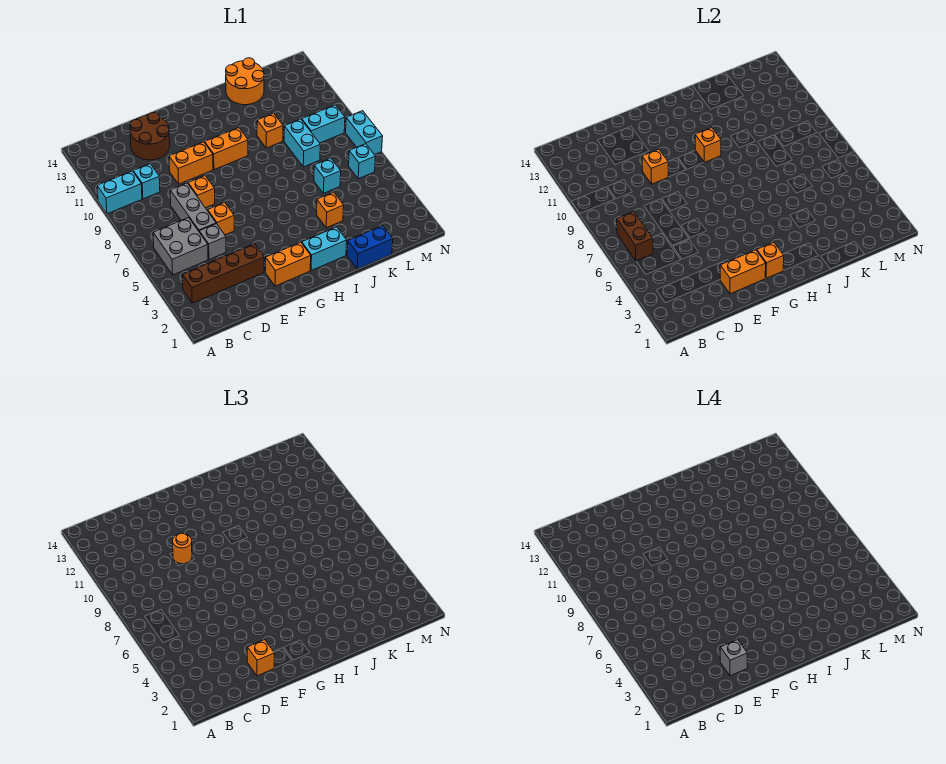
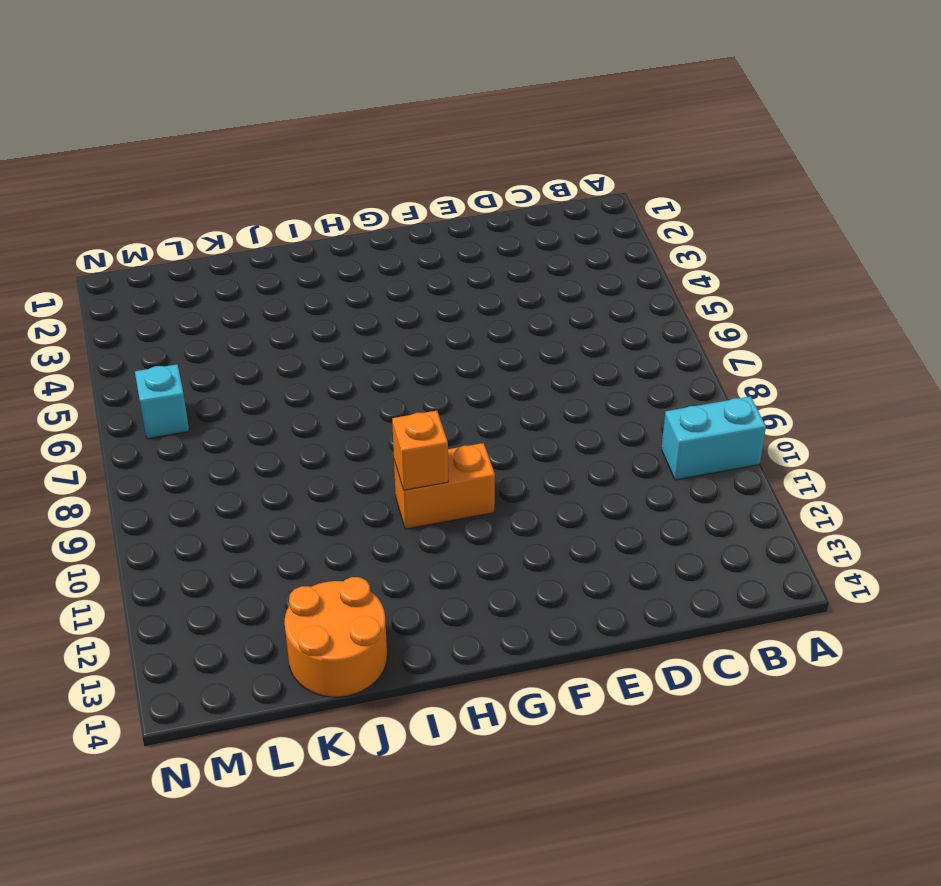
none -> brown 1x4 brick [183,244,264,303]
none -> grey 2x2 brick [153,218,208,275]
none -> cyan 1x1 brick [133,164,160,199]
none -> grey 1x1 brick [199,224,226,259]

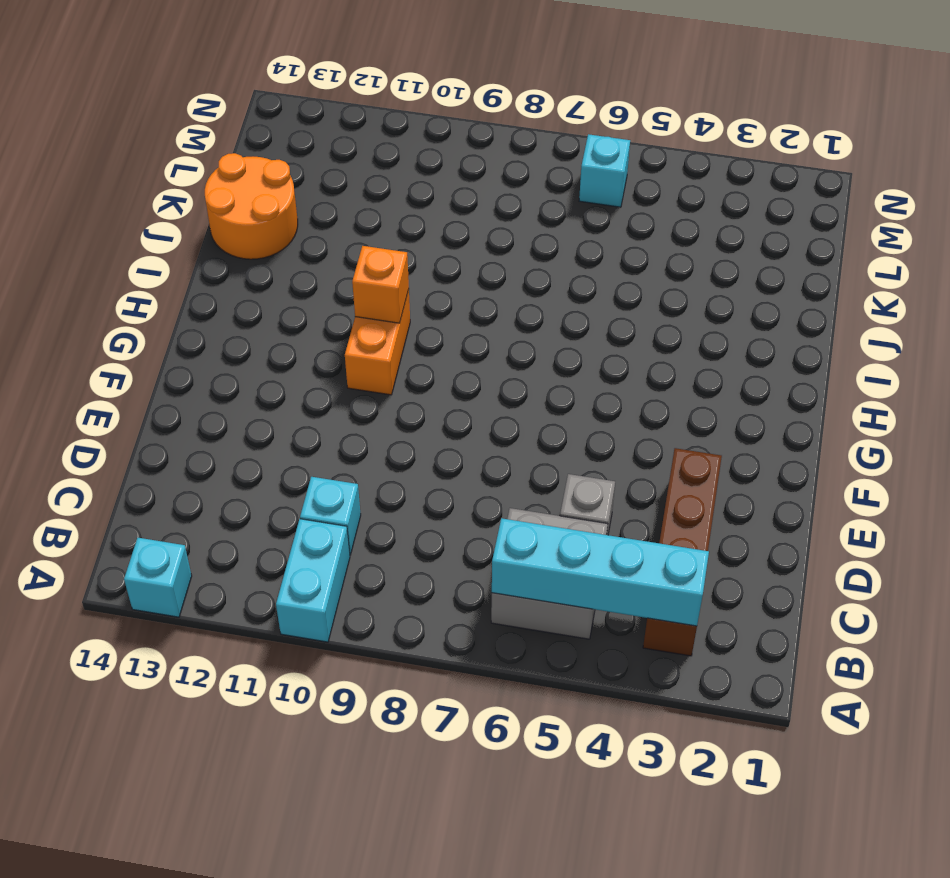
cyan 1x1 brick [124,538,192,617] -> cyan 1x1 brick moved to [314,158,341,193]
cyan 1x4 brick [492,518,709,626] -> brown 1x2 brick [617,211,653,261]
none -> grey 1x3 brick [170,183,216,231]
none -> brown 2x2 round brick [130,112,170,160]
none -> orange 1x1 brick [208,203,234,235]
none -> orange 1x1 brick [188,176,215,208]

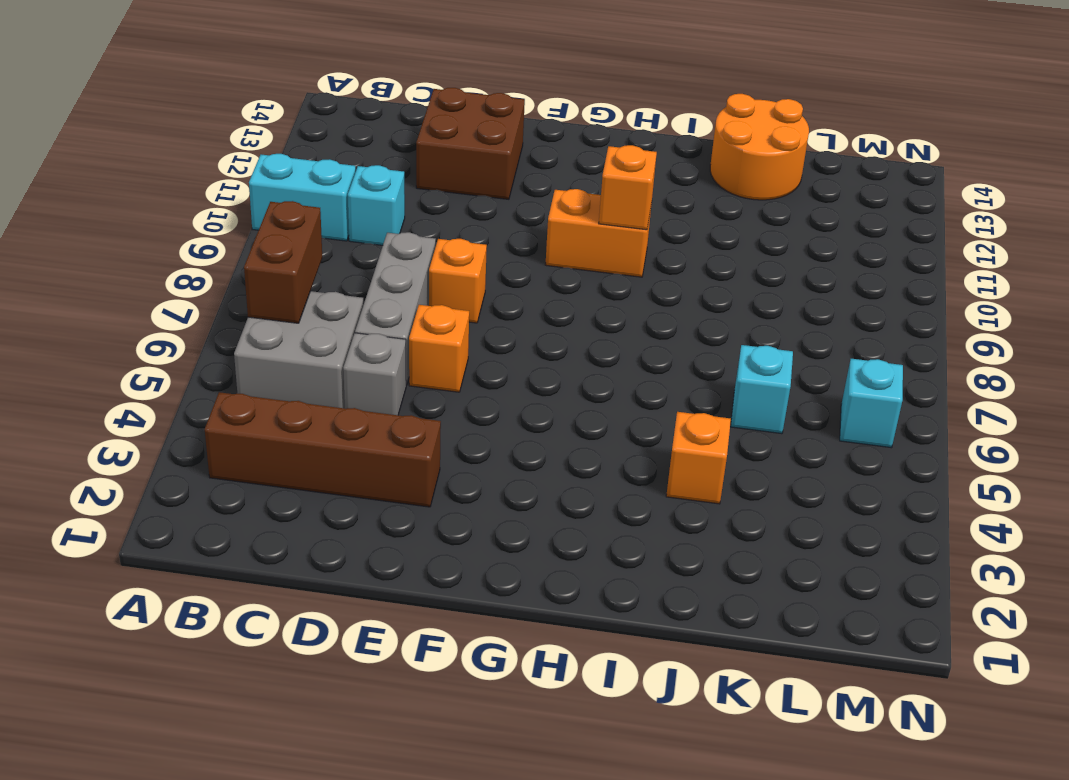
brown 2x2 brick [416,88,525,199] -> brown 2x2 round brick [130,112,170,160]
none -> orange 1x2 brick [169,142,213,184]
none -> orange 1x2 brick [265,242,311,286]
none -> cyan 1x2 brick [302,227,347,271]
none -> blue 1x2 brick [347,226,393,269]

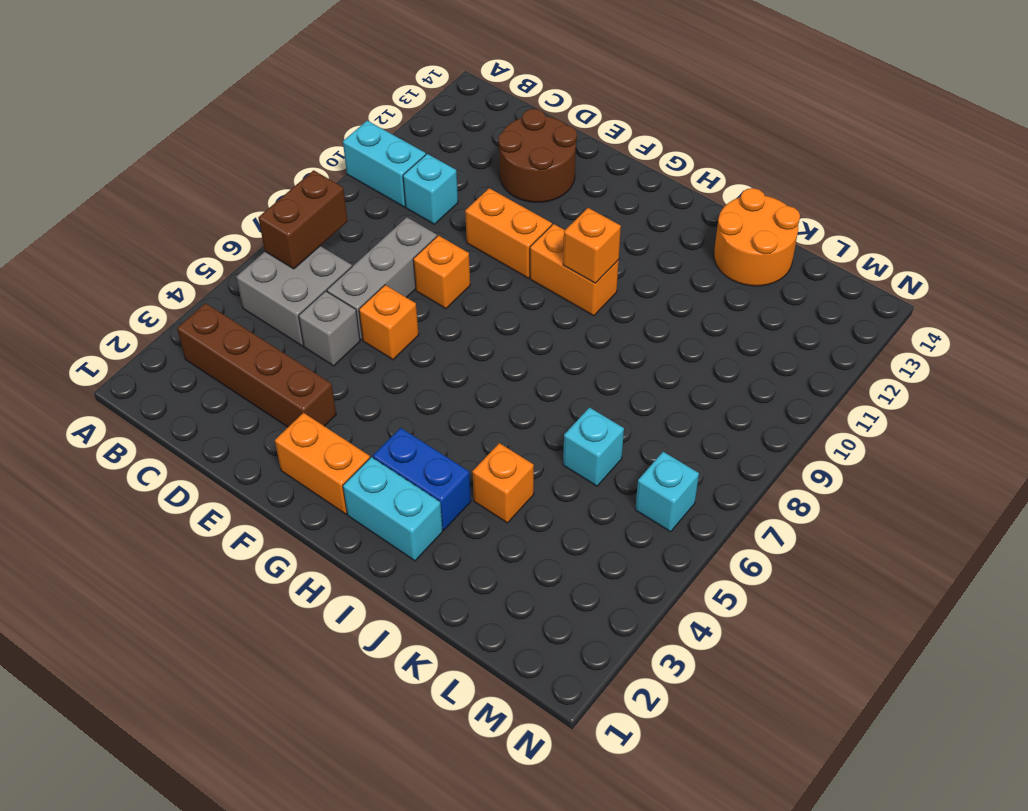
blue 1x2 brick [373,428,471,530] -> blue 1x2 brick moved to [347,226,393,269]
none -> orange 1x1 brick [257,113,283,148]
none -> cyan 1x2 brick [284,119,320,167]
none -> cyan 1x2 brick [302,105,345,143]
none -> cyan 1x2 brick [346,111,383,155]

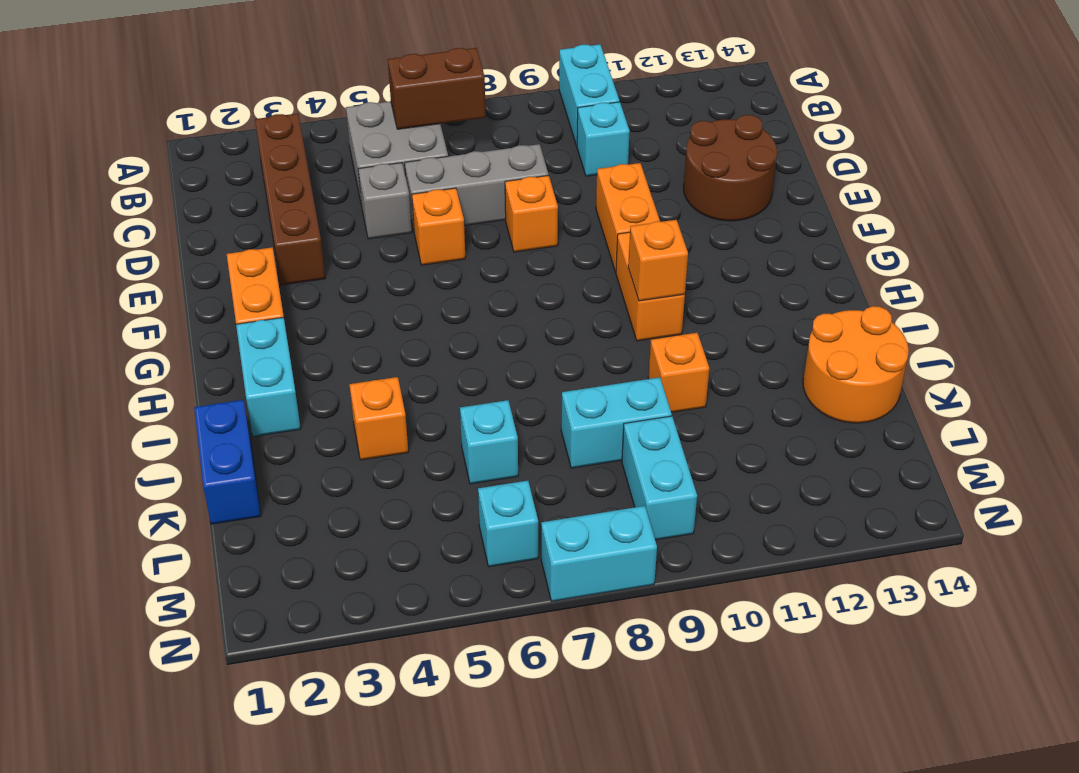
none -> orange 1x2 brick [720,250,766,294]
none -> orange 1x1 brick [642,149,668,184]
none -> orange 1x1 brick [757,242,784,278]
none -> orange 1x1 brick [247,640,275,676]

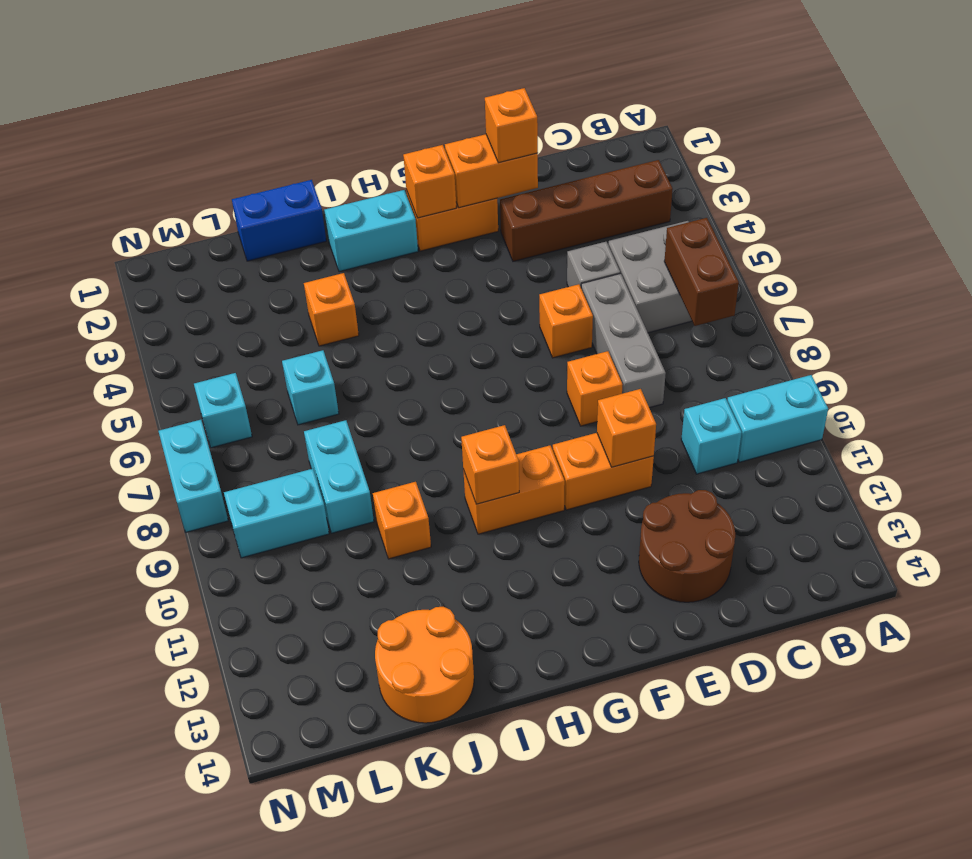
none -> orange 1x1 round brick [173,533,192,564]
none -> grey 1x1 brick [720,640,748,676]

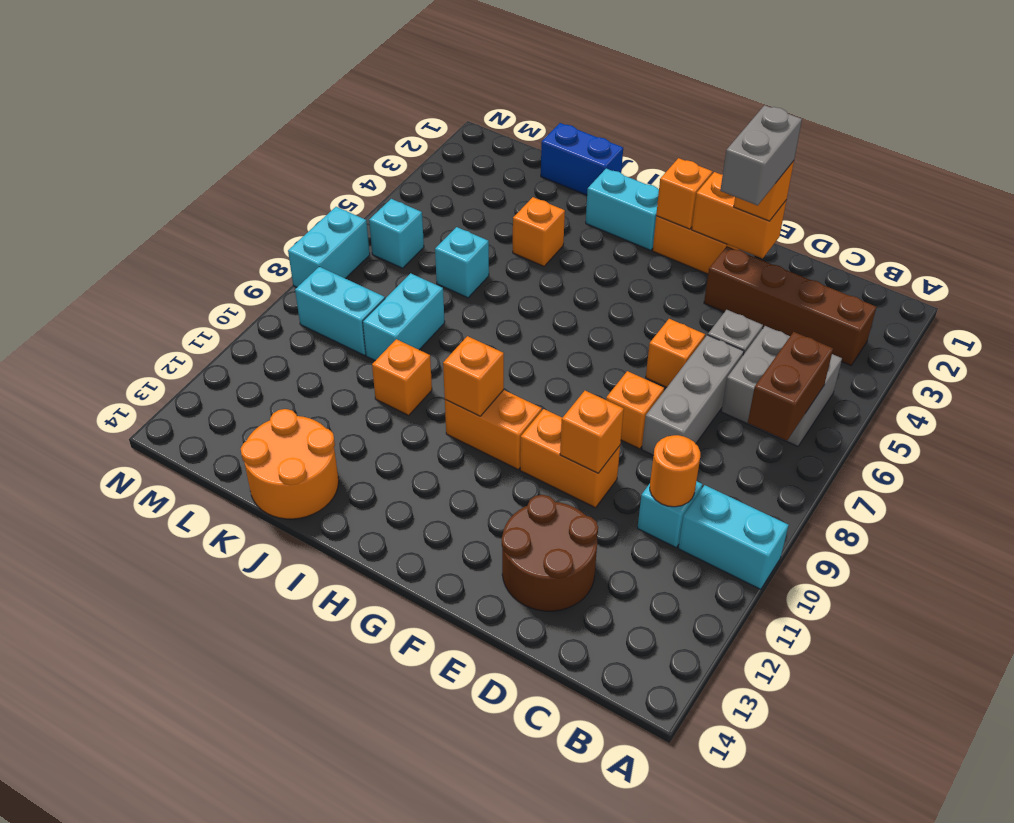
orange 1x1 round brick [650,435,700,507] -> orange 1x1 round brick moved to [173,533,192,564]
grey 1x2 brick [720,105,802,206] -> grey 1x1 brick [720,640,748,676]

